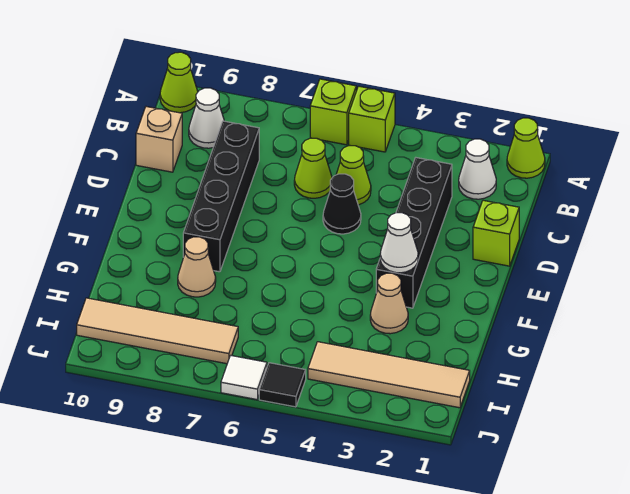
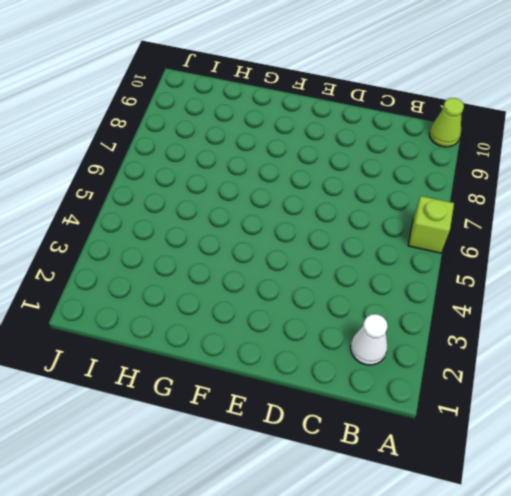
none -> lime 1x1 cone [507,118,545,178]
none -> lime 1x1 brick [349,86,395,152]
none -> white 1x1 cone [189,88,224,148]

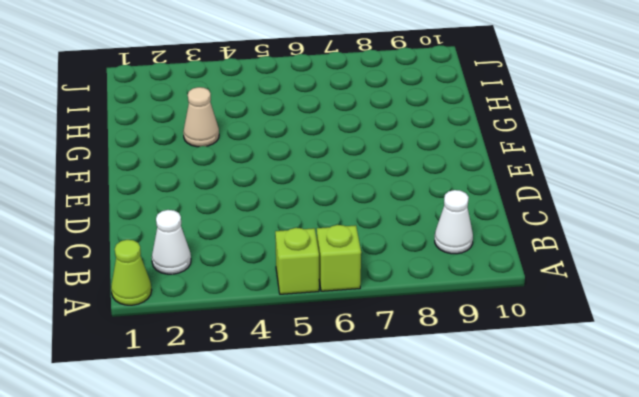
none -> lime 1x1 cone [160,52,198,113]
none -> black 1x4 brick [376,158,452,308]
none -> lime 1x1 cone [336,146,371,205]

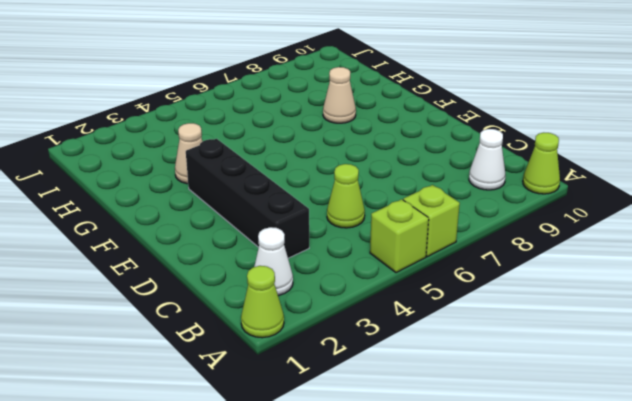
none -> lime 1x1 cone [294,138,332,198]
none -> black 1x4 brick [183,121,259,272]
none -> tan 1x1 brick [136,107,182,172]

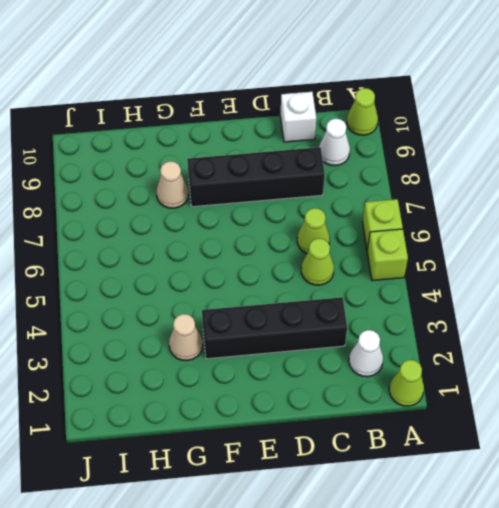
white 1x1 brick [280,92,316,142] -> tan 1x1 brick [136,107,182,172]
none -> lime 1x1 brick [473,200,519,266]
none -> black 1x1 cone [323,174,361,234]
none -> tan 1x4 tile [308,342,470,408]

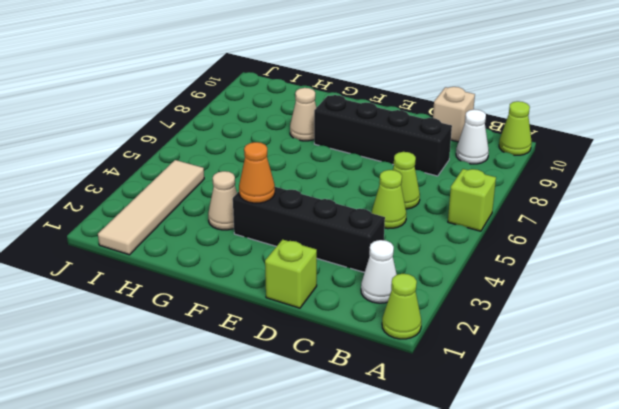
orange 1x1 cone [239,142,275,203] -> white 1x1 cone [380,213,418,273]
none -> lime 1x1 brick [349,86,395,152]
none -> black 1x1 cone [323,174,361,234]
none -> tan 1x4 tile [77,298,238,364]

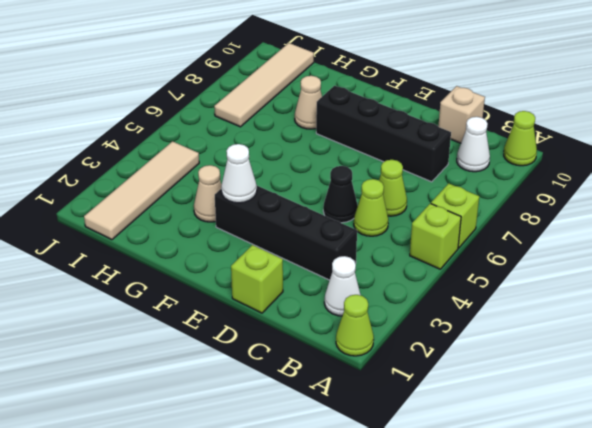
none -> black 1x1 tile [259,363,306,407]
none -> white 1x1 tile [221,355,267,400]

